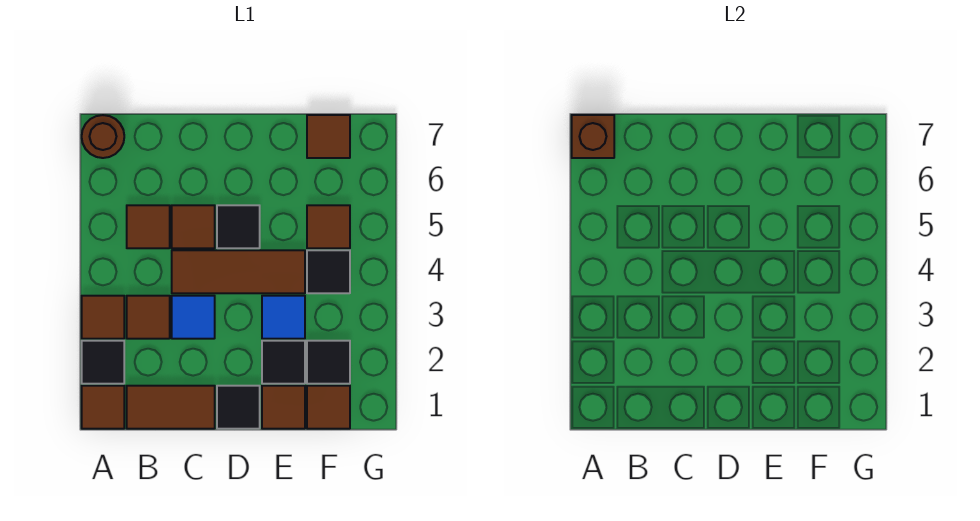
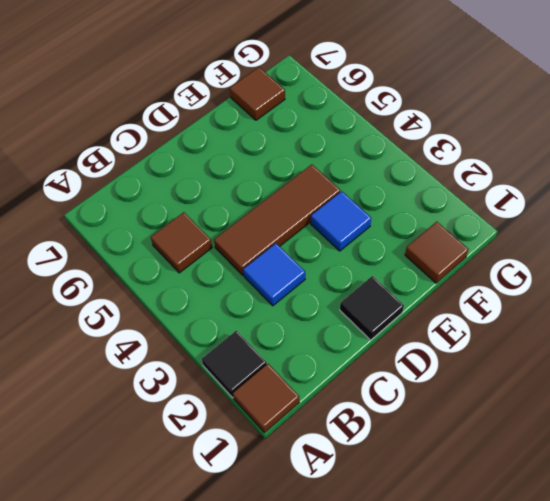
none -> brown 1x1 tile [82,296,124,339]
none -> brown 1x1 round brick [82,115,124,158]
none -> brown 1x2 tile [127,386,215,429]

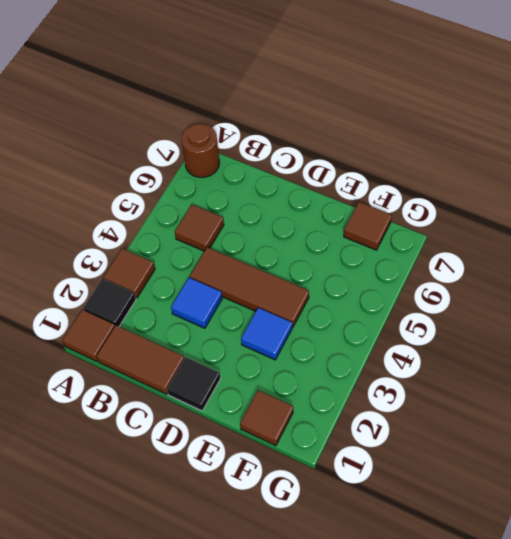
none -> brown 1x1 tile [127,296,170,339]
none -> brown 1x1 tile [172,205,215,248]
none -> black 1x1 tile [217,205,260,248]

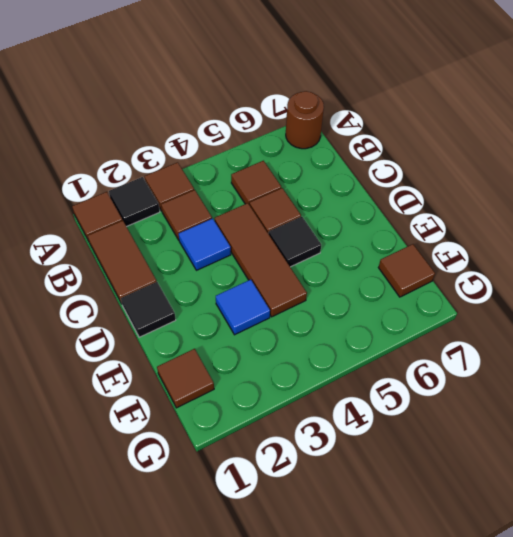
none -> brown 1x1 tile [262,386,305,429]
none -> black 1x1 tile [262,341,305,384]
none -> black 1x1 tile [307,341,350,384]

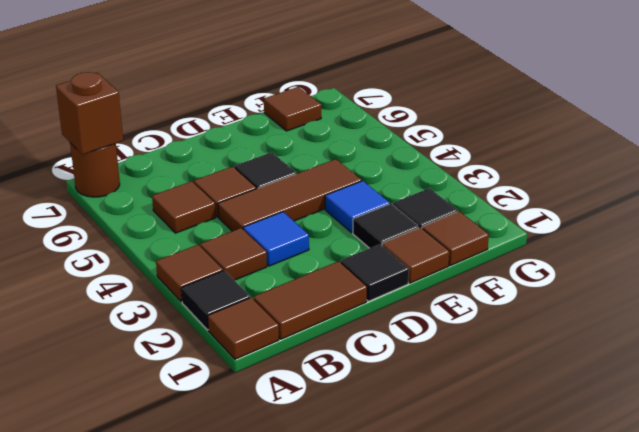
none -> black 1x1 tile [307,250,350,293]
none -> brown 1x1 tile [307,205,350,248]

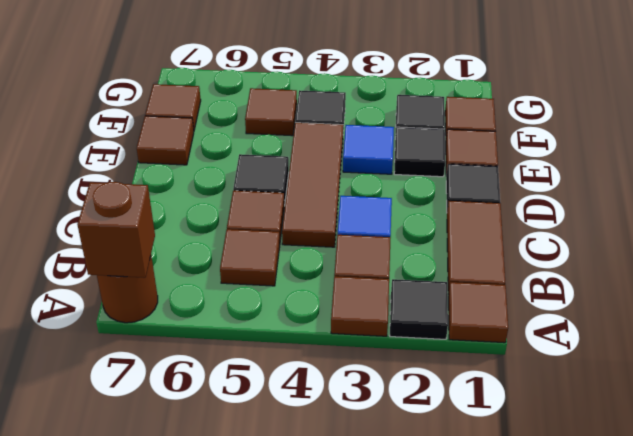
brown 1x1 tile [137,116,194,165] -> none

